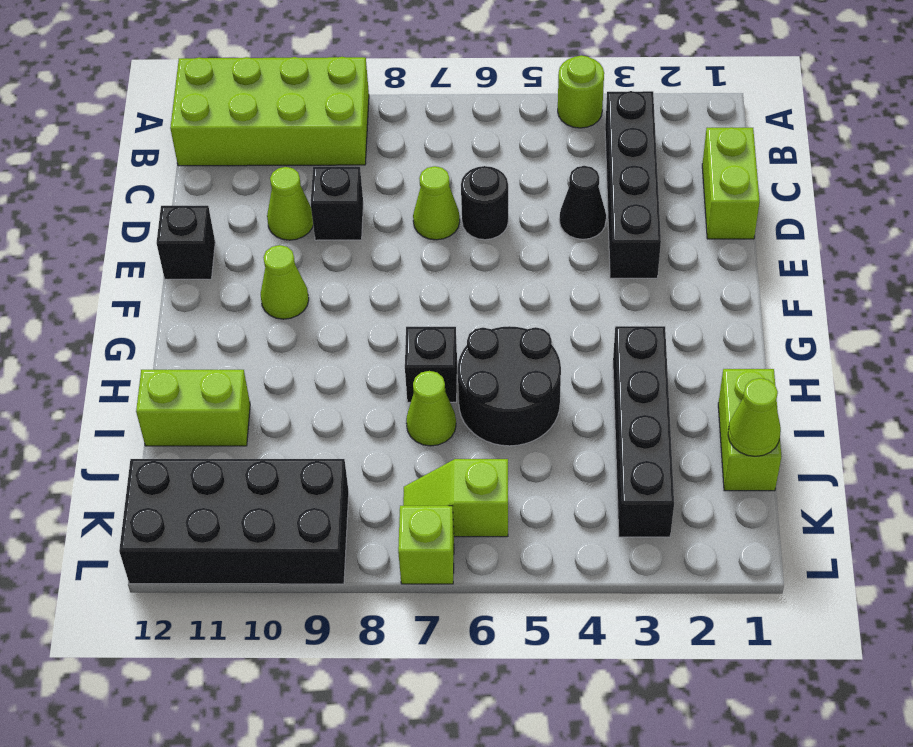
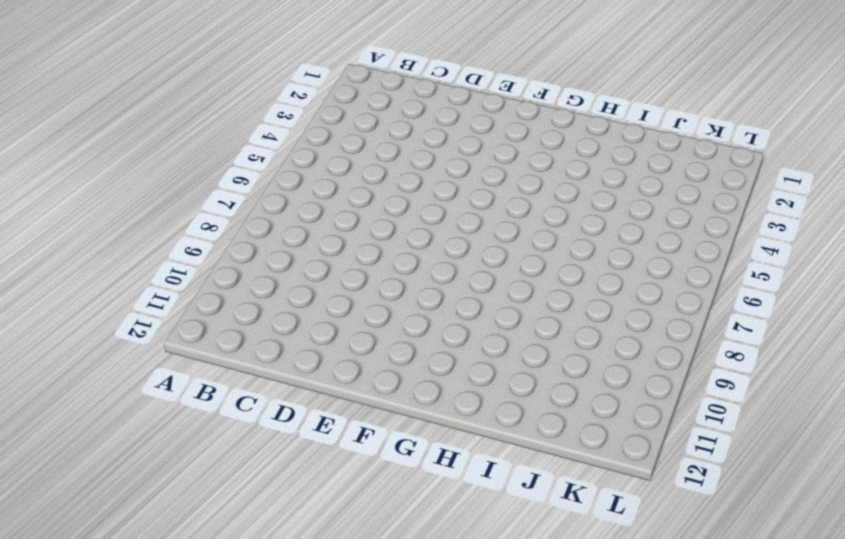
none -> lime 1x1 round brick [558,55,604,128]
none -> lime 2x4 brick [170,57,369,166]
none -> black 1x4 brick [605,91,661,278]

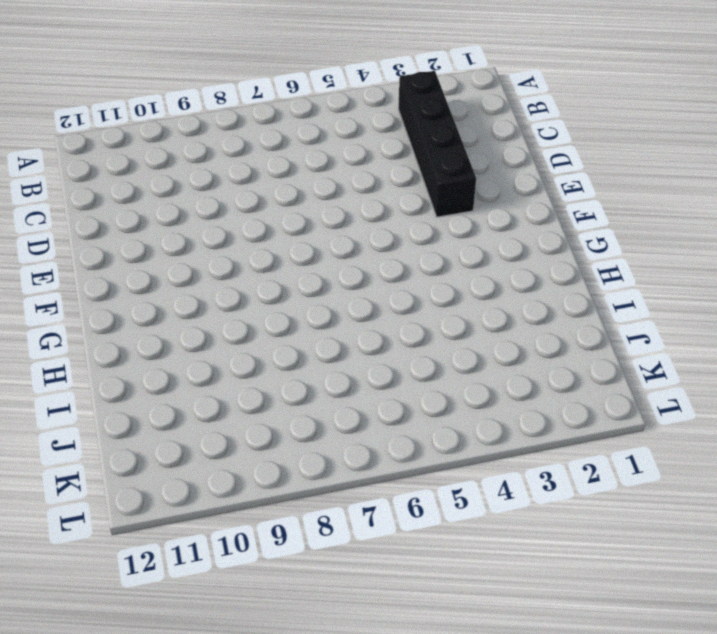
none -> lime 1x1 round brick [558,55,604,128]
none -> lime 2x4 brick [170,57,369,166]
none -> lime 1x2 brick [702,127,760,239]

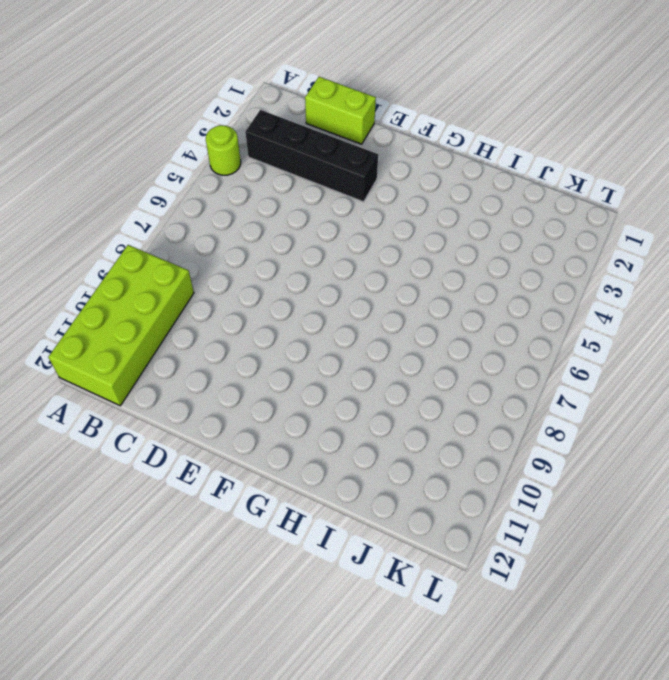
none -> black 1x1 cone [559,166,606,239]
none -> black 1x1 round brick [461,166,508,240]
none -> lime 1x1 cone [413,166,460,240]

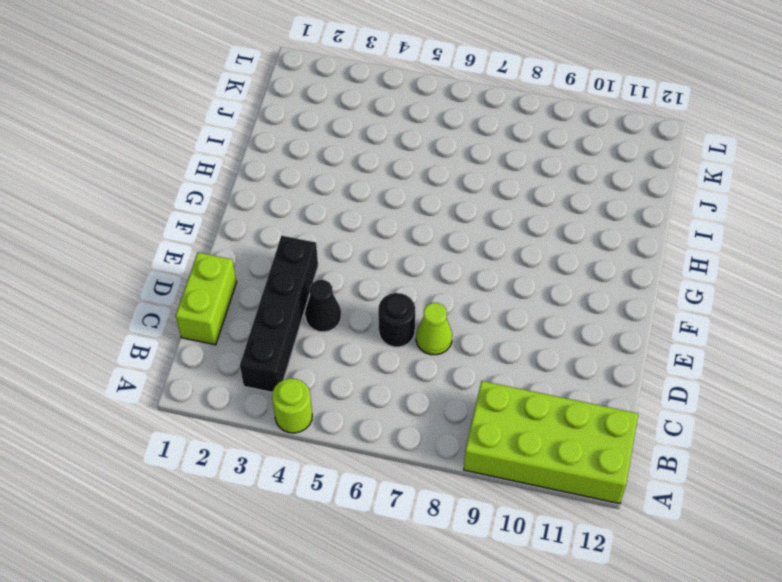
none -> black 1x1 brick [311,167,363,240]
none -> lime 1x1 cone [267,167,313,240]
none -> black 1x1 brick [157,206,215,279]

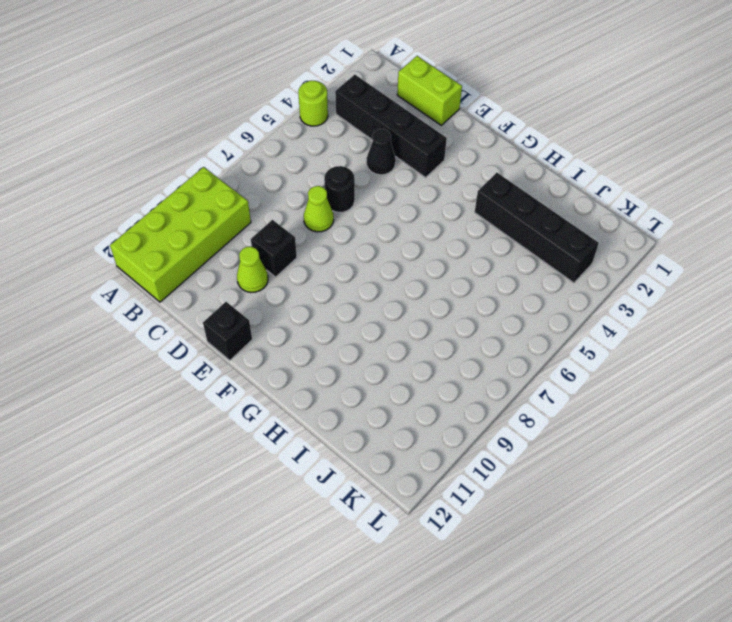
none -> lime 1x1 cone [261,245,309,319]
none -> black 2x2 round brick [458,326,561,446]
none -> black 1x1 brick [405,327,457,402]

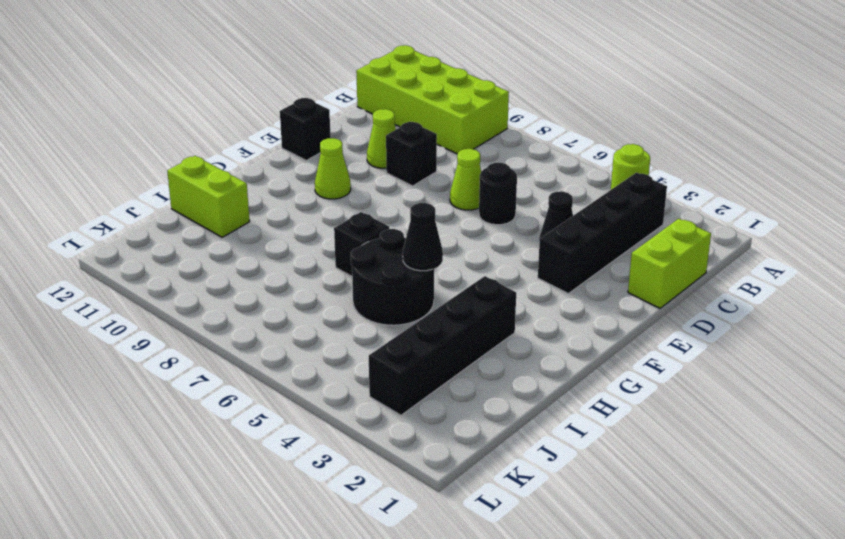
black 1x1 cone [403,203,443,271] -> none
none -> lime 1x2 brick [718,369,781,491]
none -> lime 1x1 cone [406,371,456,446]
none -> lime 1x2 slope [403,459,508,537]

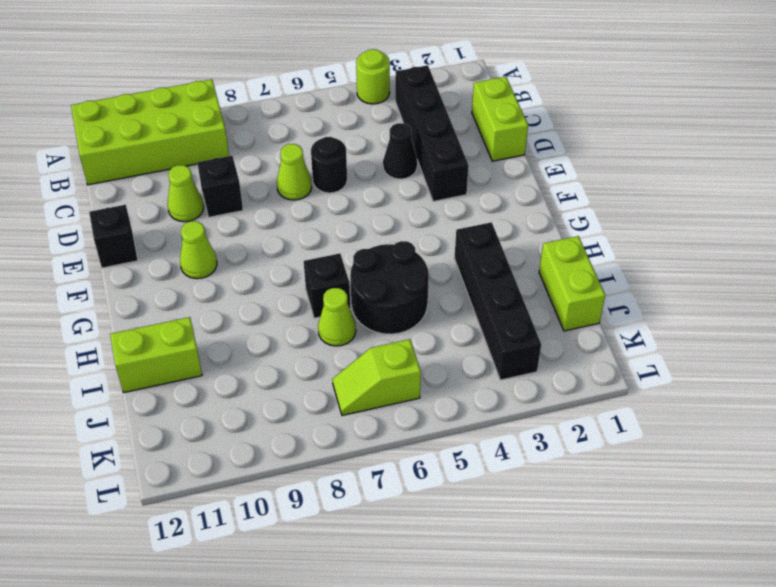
none -> black 2x4 brick [119,459,349,584]
none -> lime 1x1 brick [398,506,454,584]
none -> lime 1x1 cone [728,378,781,456]

